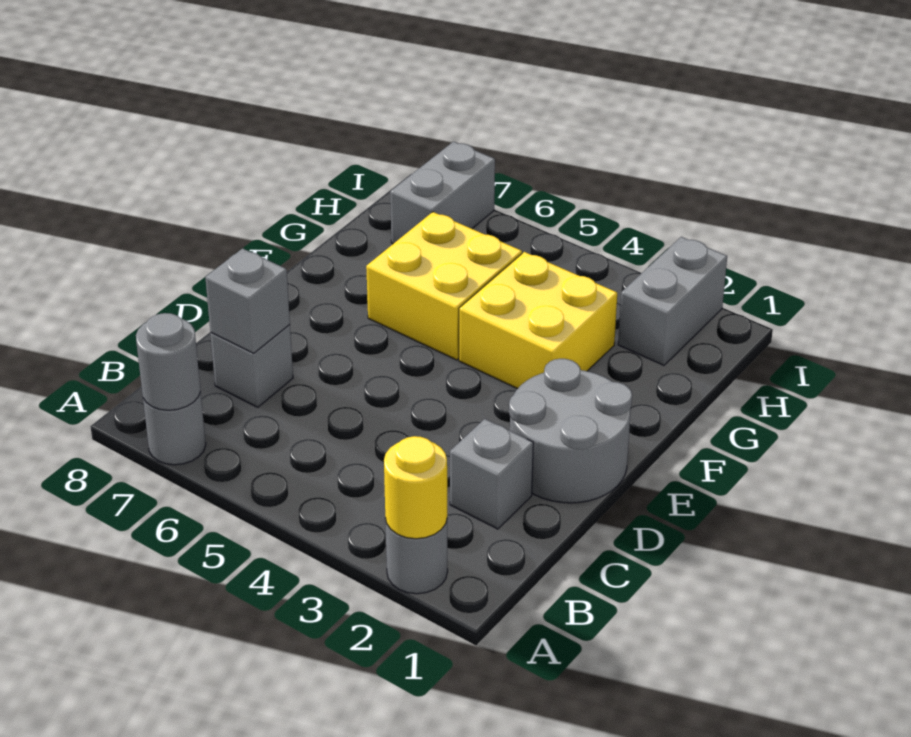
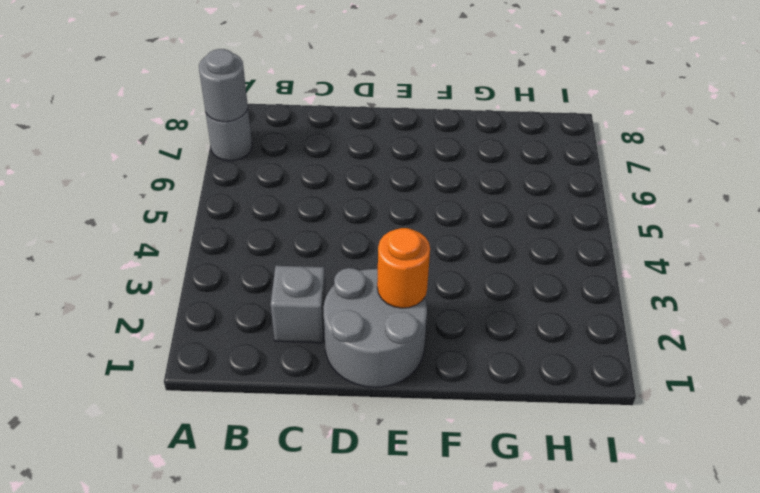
orange 1x1 round brick [377,228,430,308] -> none
none -> grey 1x1 round brick [385,518,448,594]
none -> grey 1x1 brick [210,325,293,407]
none -> yellow 2x2 brick [459,252,617,389]

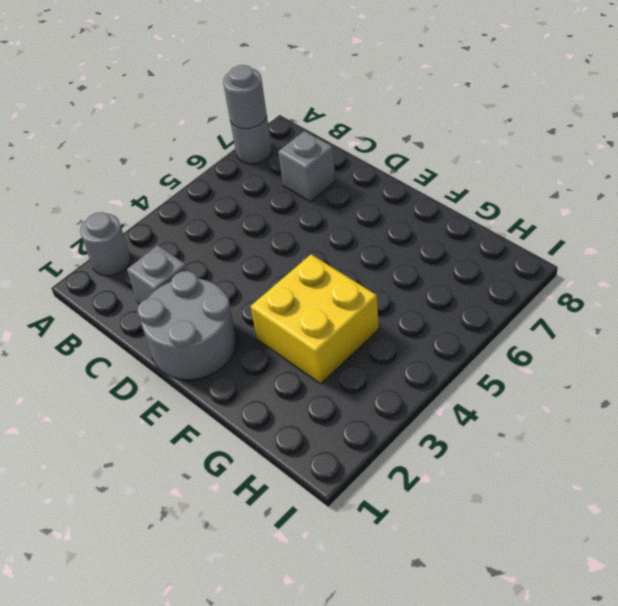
none -> yellow 2x2 brick [366,212,522,360]
none -> grey 1x2 brick [618,237,727,365]
none -> grey 1x2 brick [390,142,495,244]

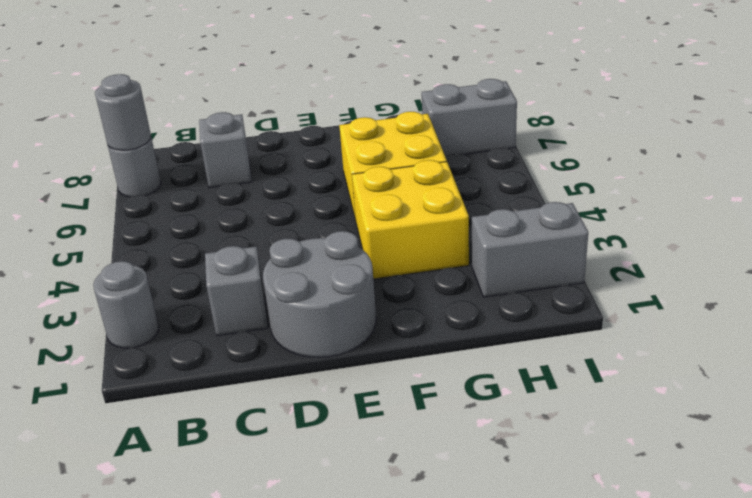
none -> yellow 1x1 round brick [384,436,447,539]
none -> grey 1x1 brick [205,248,290,353]

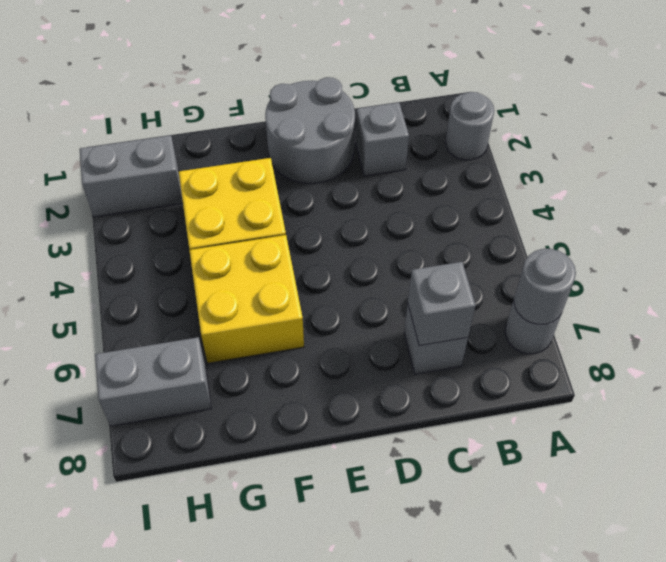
none -> yellow 1x1 round brick [384,436,447,539]

